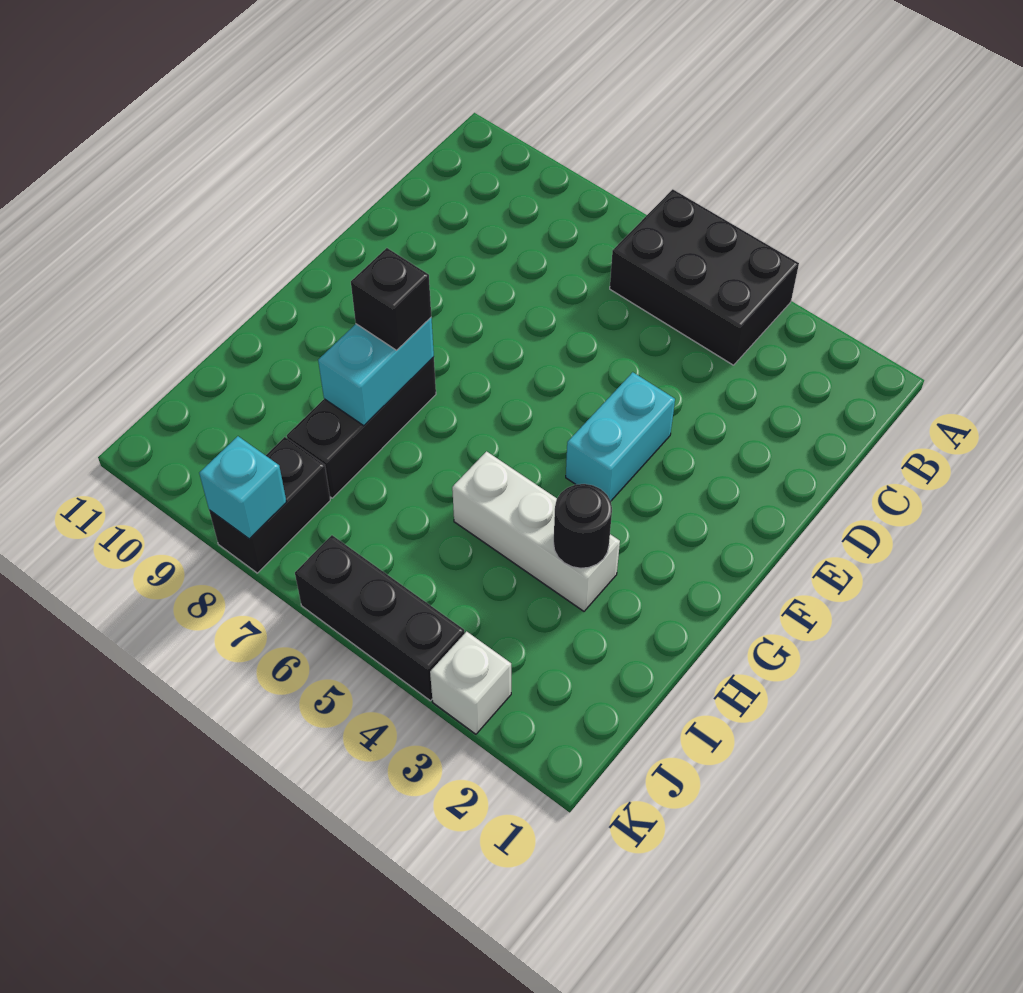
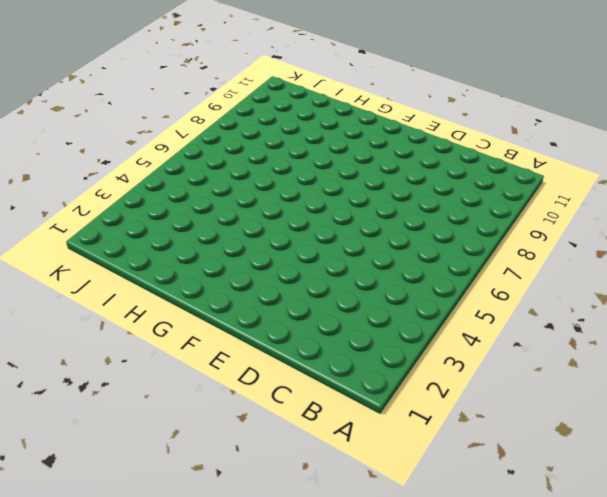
none -> black 2x3 brick [610,189,799,365]
none -> cyan 1x2 brick [566,372,675,501]

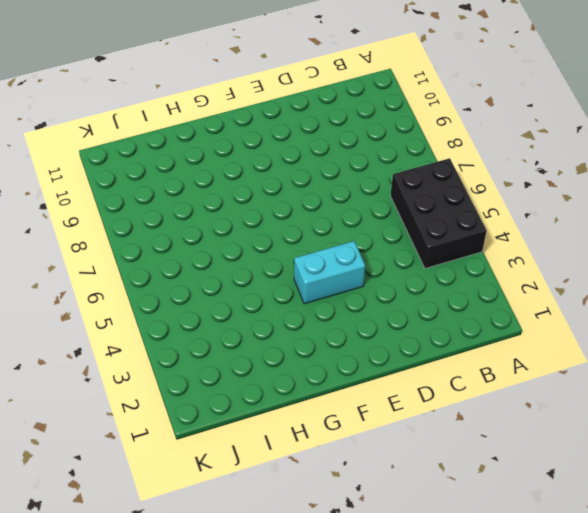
none -> black 1x3 brick [287,357,436,498]
none -> white 1x3 brick [452,451,620,611]

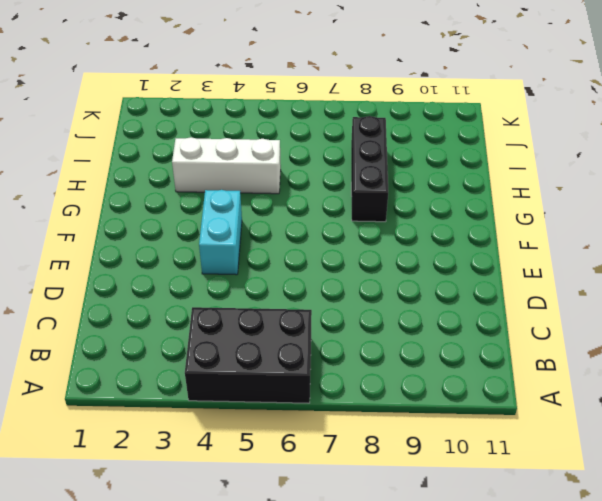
none -> black 1x2 brick [209,437,330,573]
none -> white 1x1 brick [430,631,511,734]

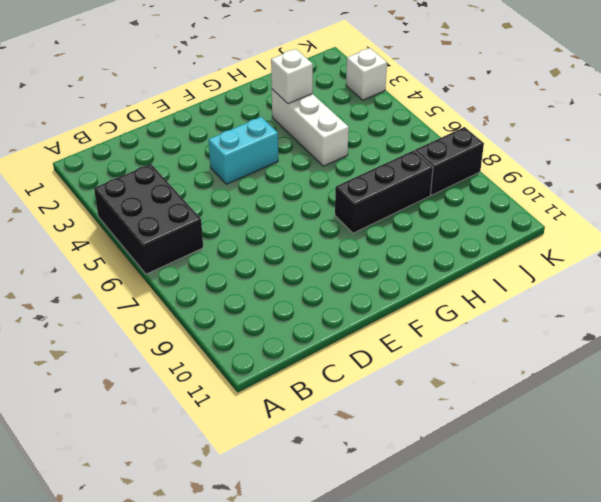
white 1x1 brick [271,49,313,104] -> black 1x1 round brick [554,484,612,568]
none -> black 1x3 brick [295,535,465,701]
none -> cyan 1x2 brick [318,318,434,426]

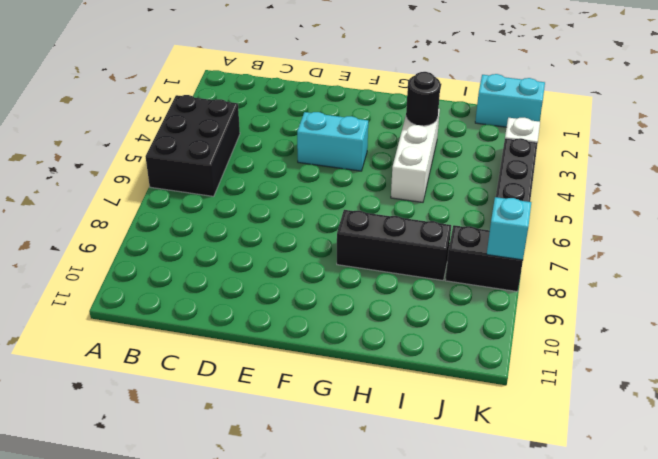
cyan 1x2 brick [475,74,545,127] -> cyan 1x2 brick moved to [318,318,434,426]
none -> black 1x1 brick [351,248,431,350]

